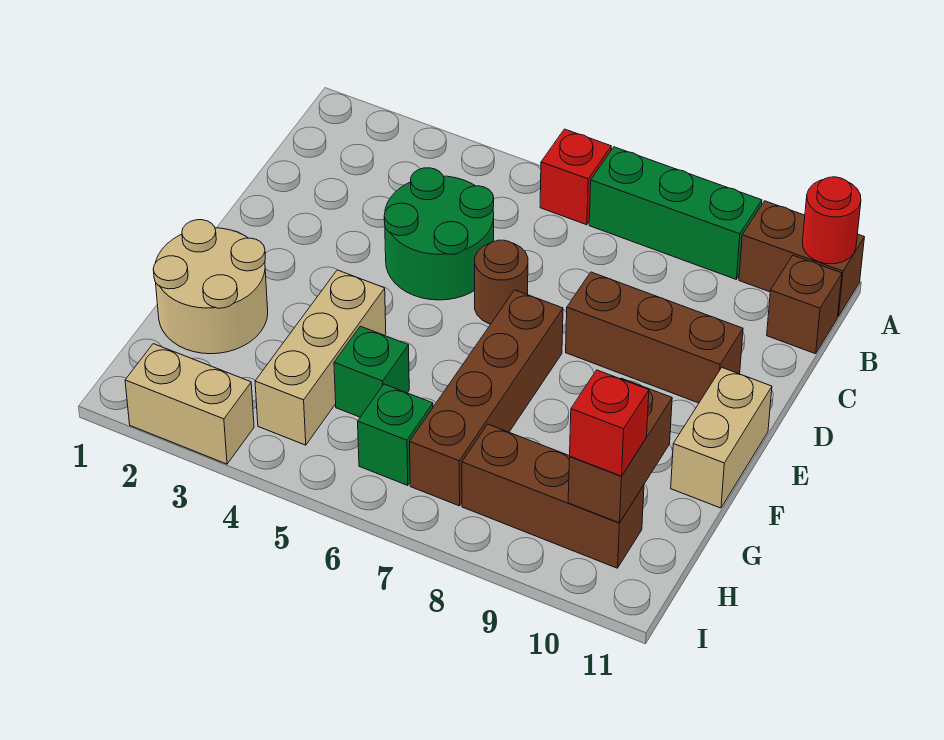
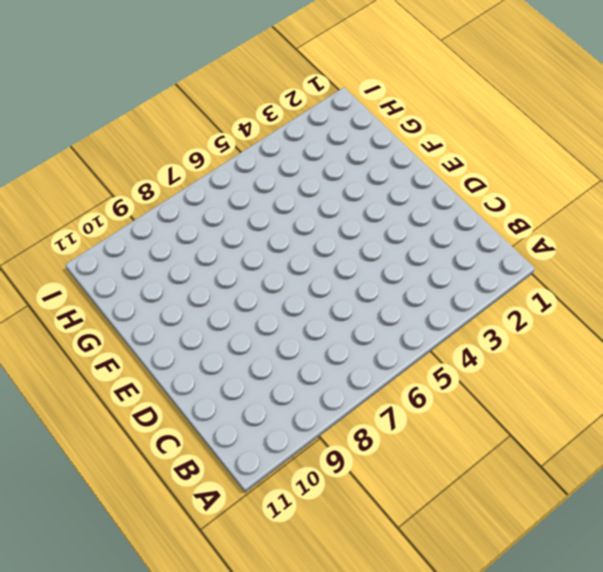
none -> red 1x1 brick [540,129,611,225]
none -> green 1x3 brick [589,147,762,279]
none -> brown 1x2 brick [739,201,864,317]

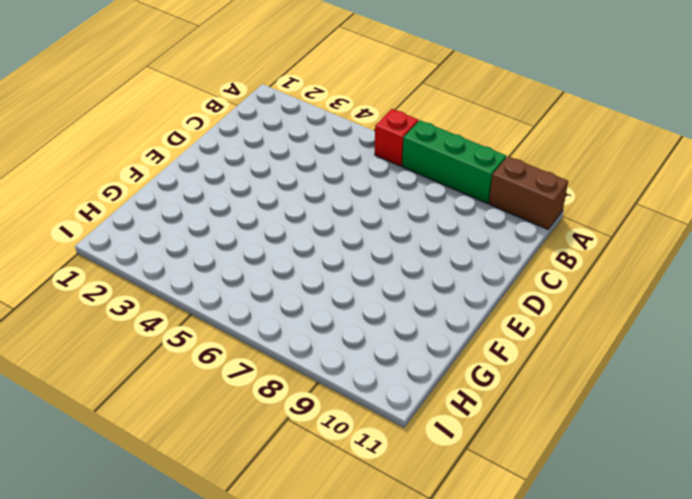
none -> brown 1x1 brick [767,255,842,354]
none -> green 2x2 round brick [384,168,494,300]
none -> brown 1x1 round brick [475,240,528,324]

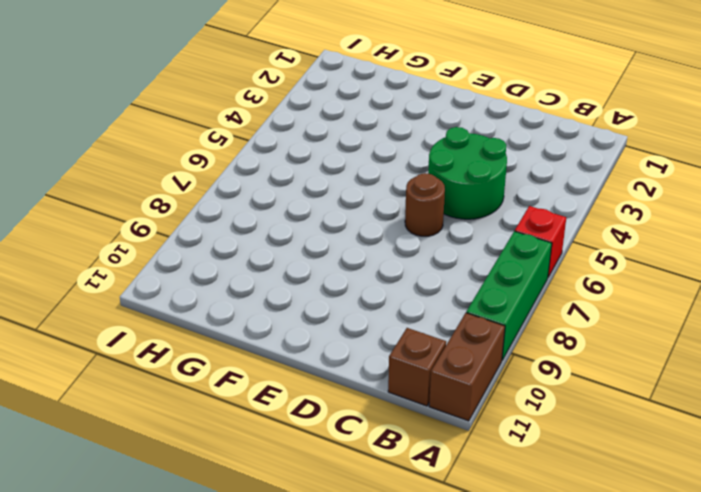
none -> brown 1x3 brick [566,272,743,403]
none -> brown 1x4 brick [410,290,563,506]
none -> tan 1x2 brick [671,368,772,508]

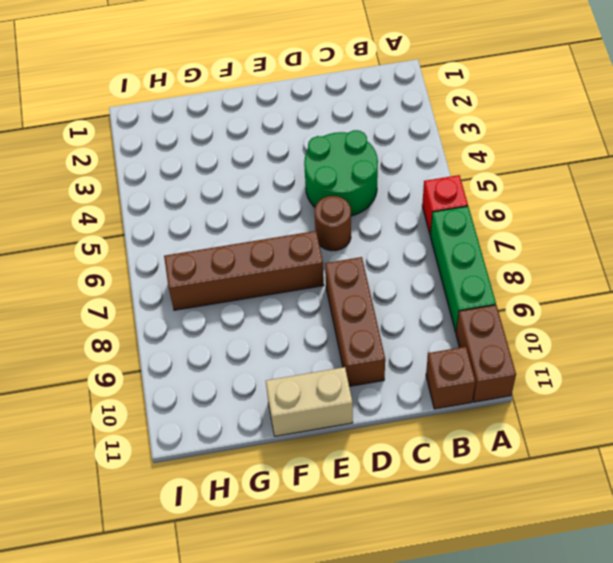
none -> tan 2x2 round brick [153,220,268,354]
none -> tan 1x3 brick [255,270,386,445]
none -> green 1x1 brick [334,326,409,417]

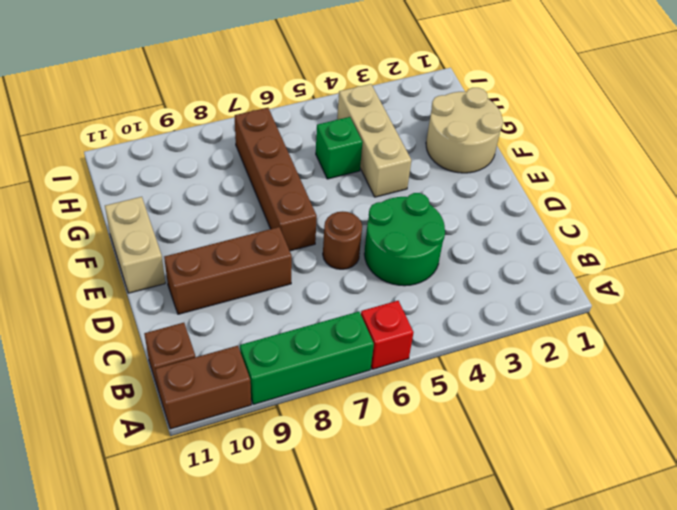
none -> green 1x1 brick [358,384,433,485]
none -> brown 1x3 brick [462,424,644,568]
none -> tan 1x2 brick [125,344,254,464]

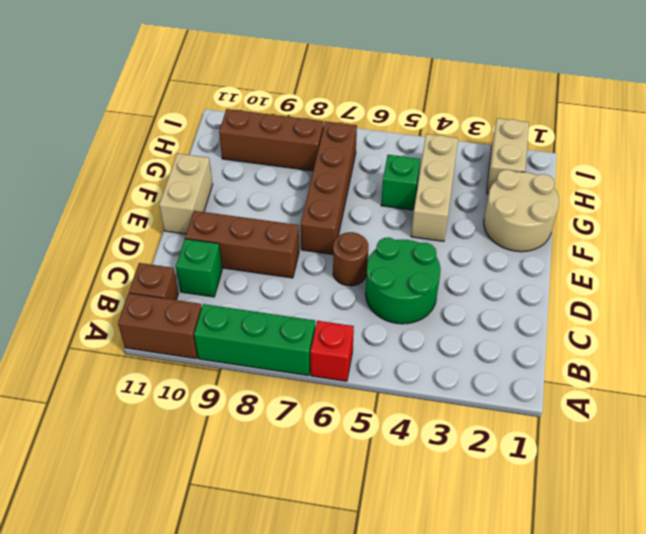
green 1x1 brick [176,239,222,297] -> green 1x1 brick moved to [358,384,433,485]
tan 1x2 brick [487,118,529,194] -> tan 1x2 brick turned to [125,344,254,464]
none -> red 1x1 round brick [803,177,861,264]
none -> brown 1x2 brick [568,378,672,523]
none -> red 1x1 brick [570,370,649,476]

